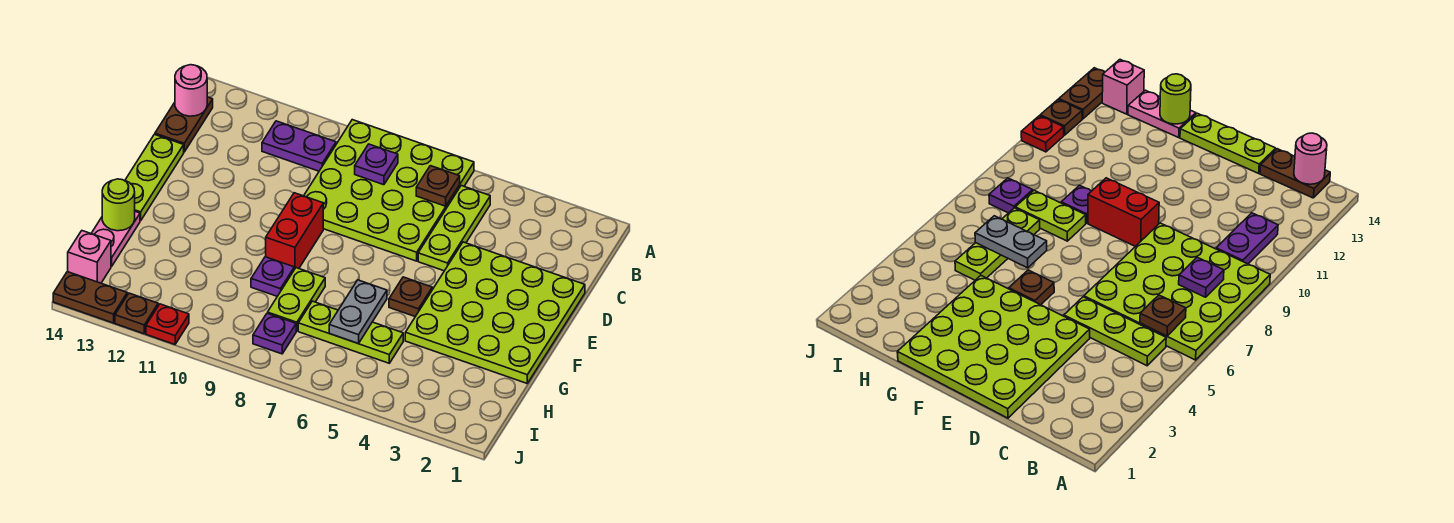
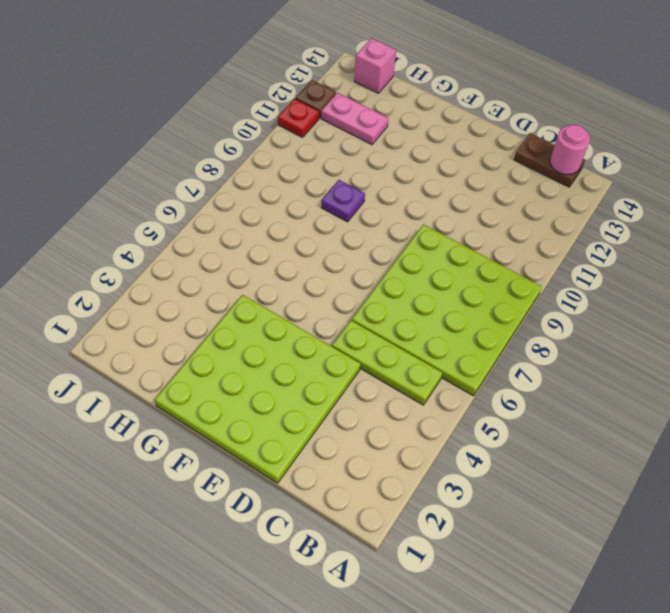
pink 1x2 plate [321,93,389,145] -> pink 1x2 plate moved to [91,212,140,266]
none -> purple 1x2 plate [262,121,336,171]
none -> lime 1x3 plate [125,134,184,221]
none -> red 1x2 brick [266,193,323,269]

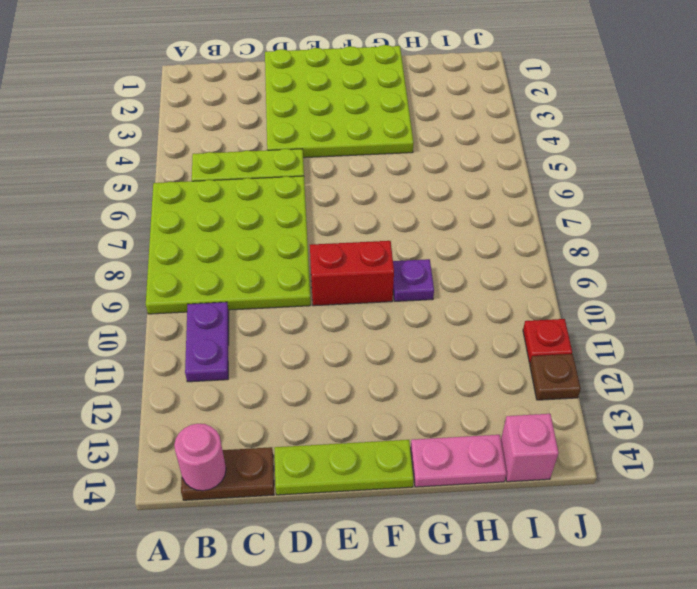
none -> brown 1x1 plate [389,277,432,317]
none -> lime 1x2 plate [268,268,325,331]
none -> lime 1x3 plate [298,301,403,363]

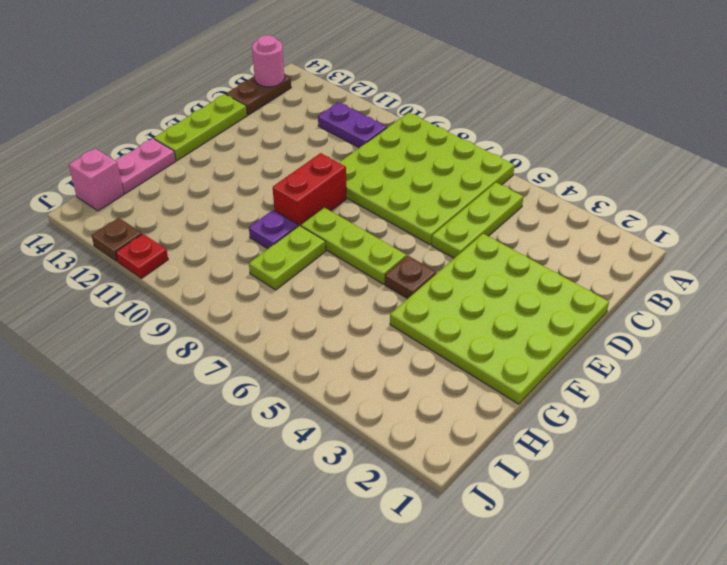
lime 1x3 plate [301,208,406,284] -> lime 1x3 plate moved to [298,301,403,363]
none -> purple 1x1 plate [253,313,296,354]
none -> brown 1x2 plate [53,272,127,323]
none -> brown 1x1 plate [416,166,460,206]

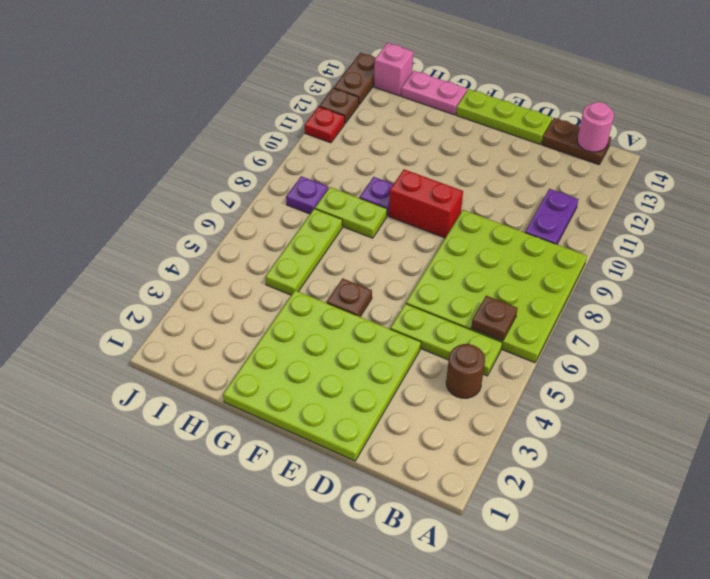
brown 1x1 round brick [446,344,485,398] -> none
none -> purple 1x1 plate [355,144,398,185]
none -> grey 1x2 plate [329,280,387,343]
none -> lime 1x1 round brick [102,179,135,231]

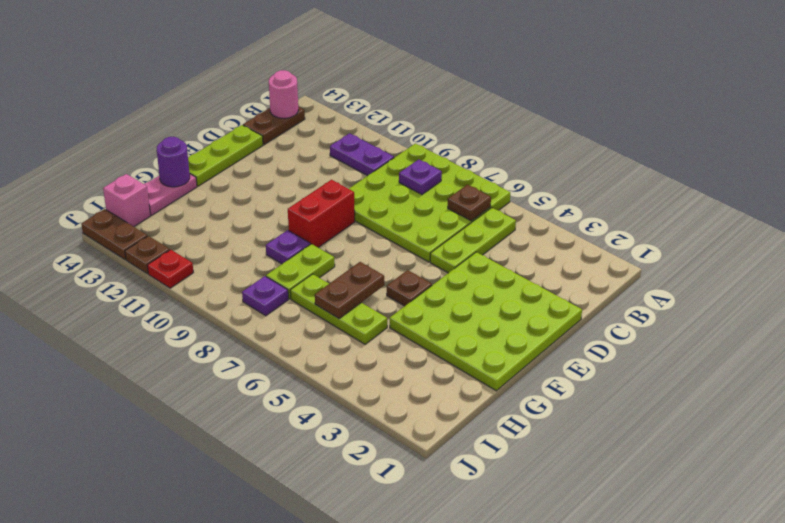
brown 1x2 plate [315,262,384,318] -> grey 1x2 plate [329,280,387,343]
purple 1x1 round brick [157,137,190,187] -> lime 1x1 round brick [102,179,135,231]

